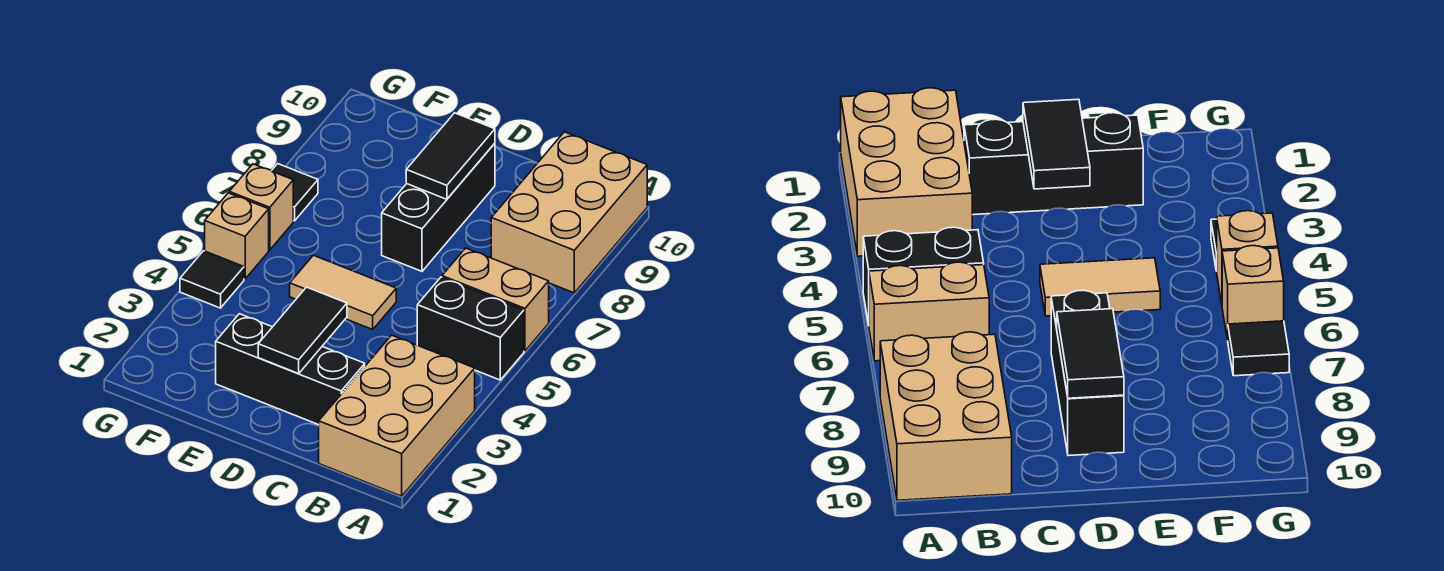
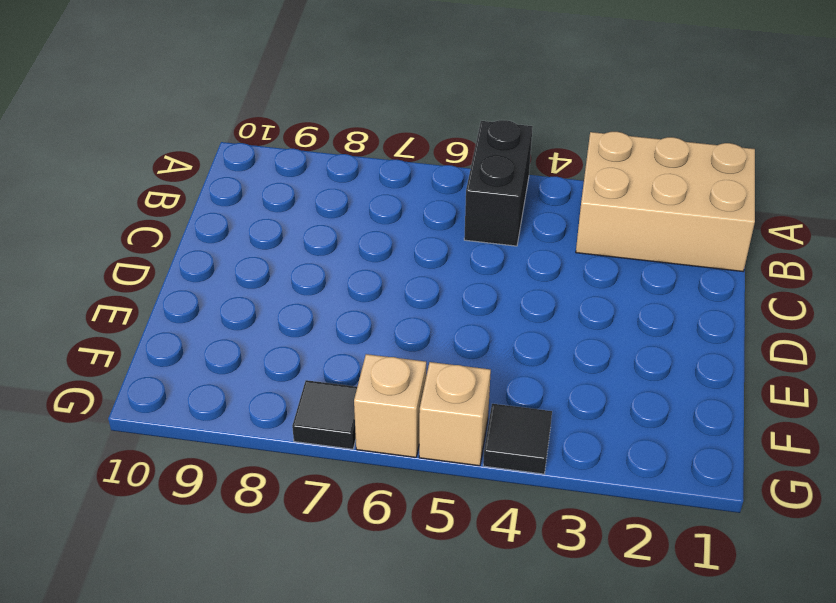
none -> tan 1x2 brick [442,248,549,351]
none -> tan 2x3 brick [491,132,647,293]
none -> black 1x3 brick [216,314,365,425]

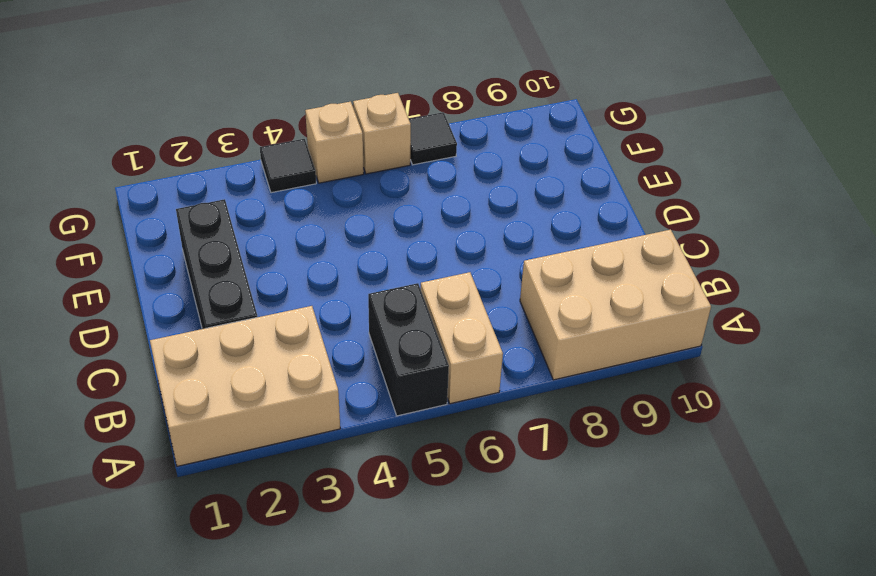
none -> tan 1x2 tile [290,255,396,329]
none -> black 1x3 brick [382,143,495,271]
none -> black 1x2 tile [258,287,347,374]

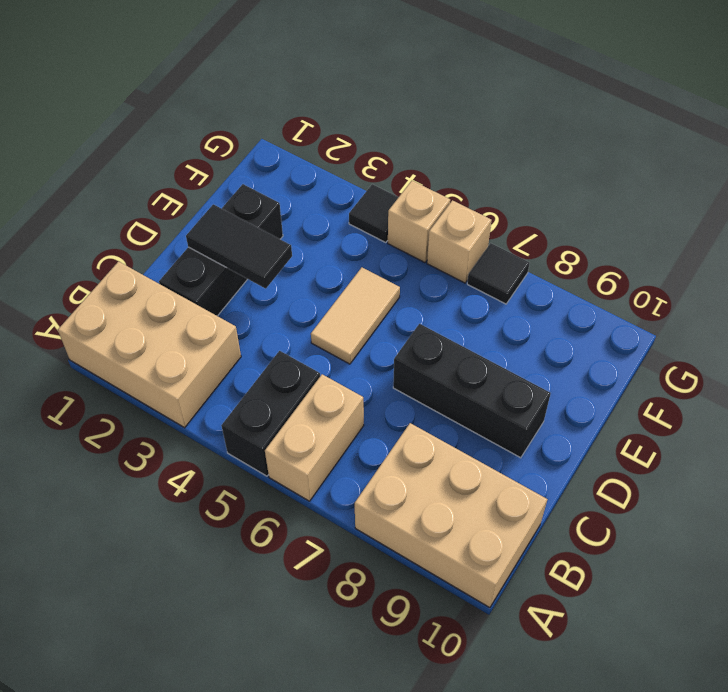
none -> black 1x2 tile [406,113,495,199]

